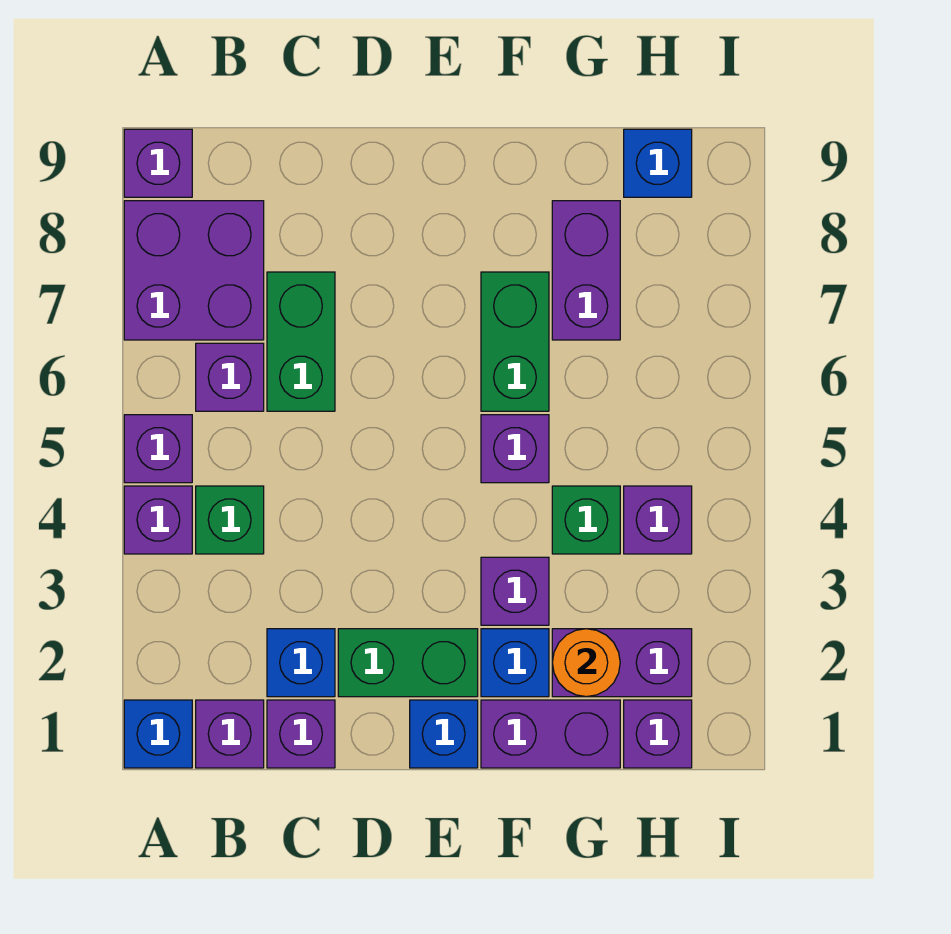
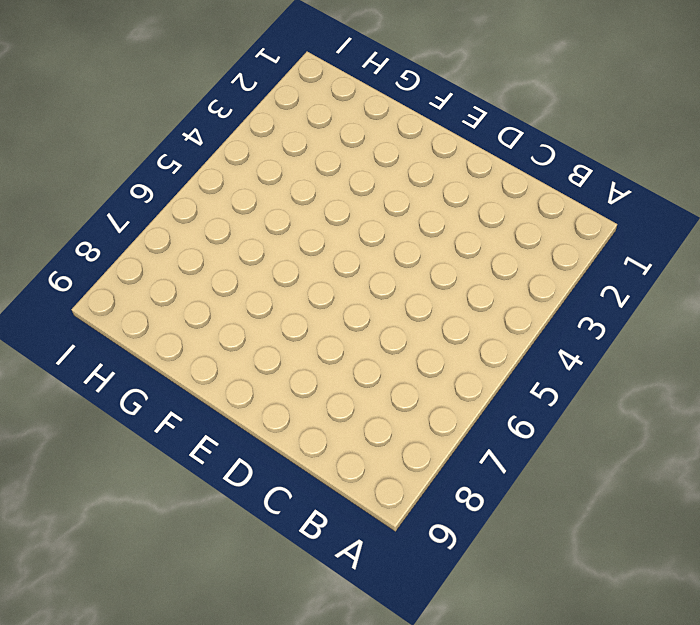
none -> blue 1x1 brick [124,700,192,768]
none -> purple 1x1 brick [124,486,192,554]
none -> purple 1x1 brick [124,415,192,483]

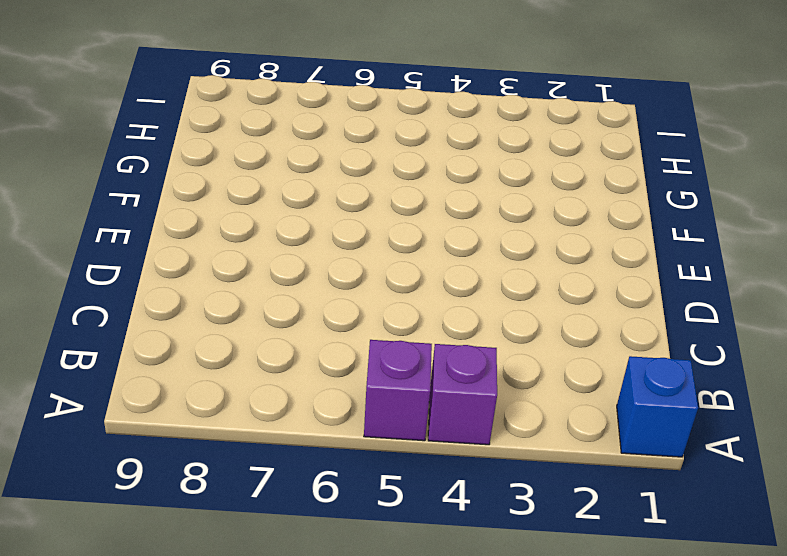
none -> purple 2x2 brick [124,201,264,340]
none -> purple 1x1 brick [124,129,192,197]
none -> purple 1x1 brick [196,700,264,768]

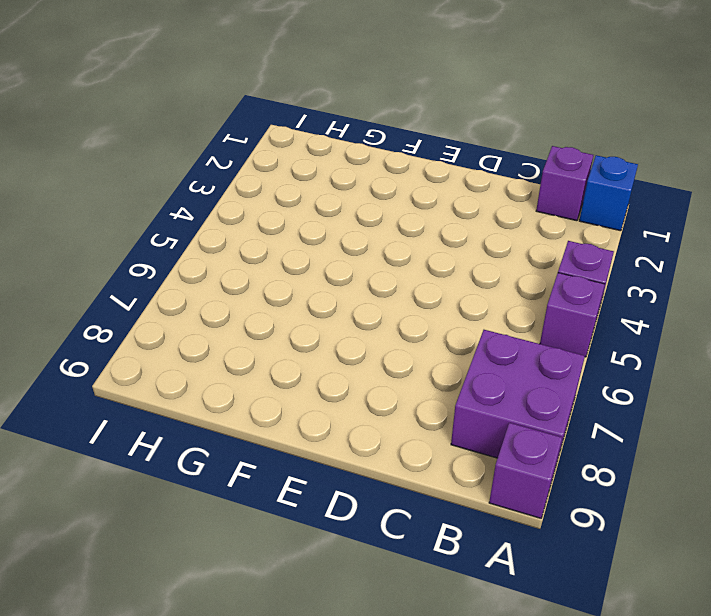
none -> green 1x1 brick [196,486,264,554]
none -> purple 1x1 brick [196,343,264,411]
none -> purple 1x1 brick [267,700,335,768]

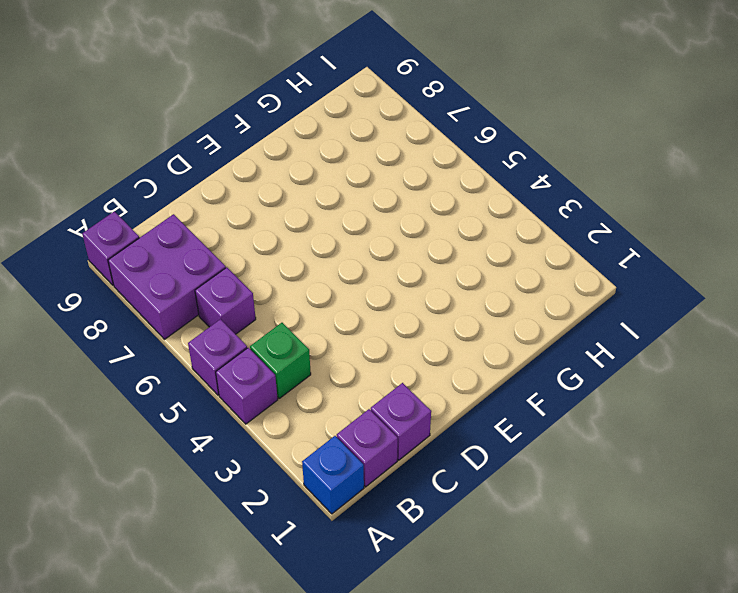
none -> blue 1x1 brick [267,629,335,697]
none -> green 1x2 brick [267,272,335,411]
none -> green 1x2 brick [338,629,478,697]

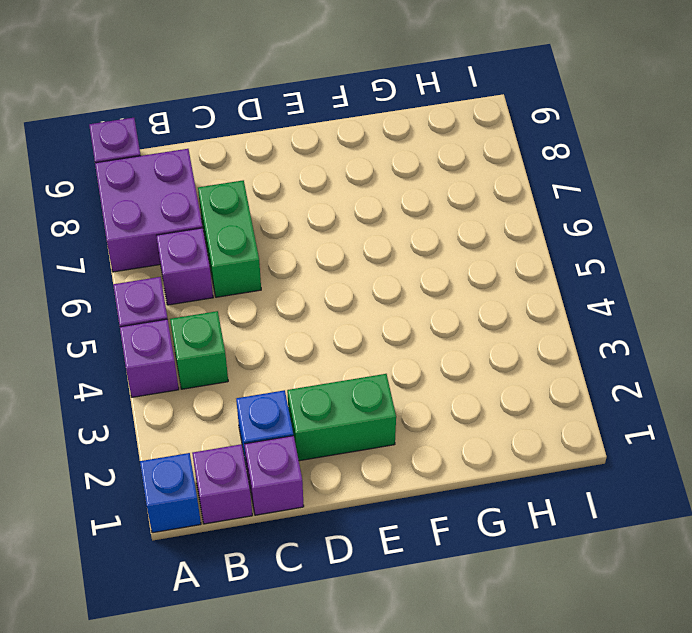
none -> blue 1x1 brick [410,700,478,768]
none -> purple 1x2 brick [481,700,620,768]
none -> blue 1x1 brick [481,629,549,697]

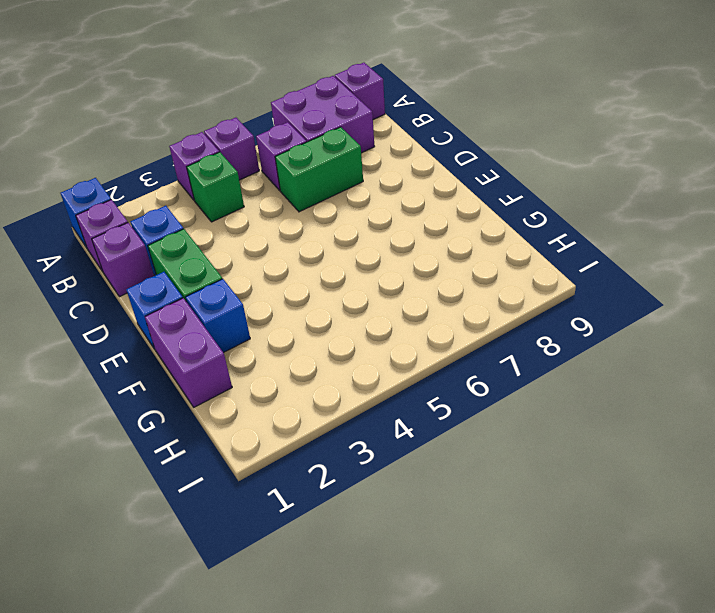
none -> purple 1x1 brick [481,557,549,625]
none -> purple 1x1 brick [481,415,549,483]
none -> green 1x2 brick [481,272,549,411]

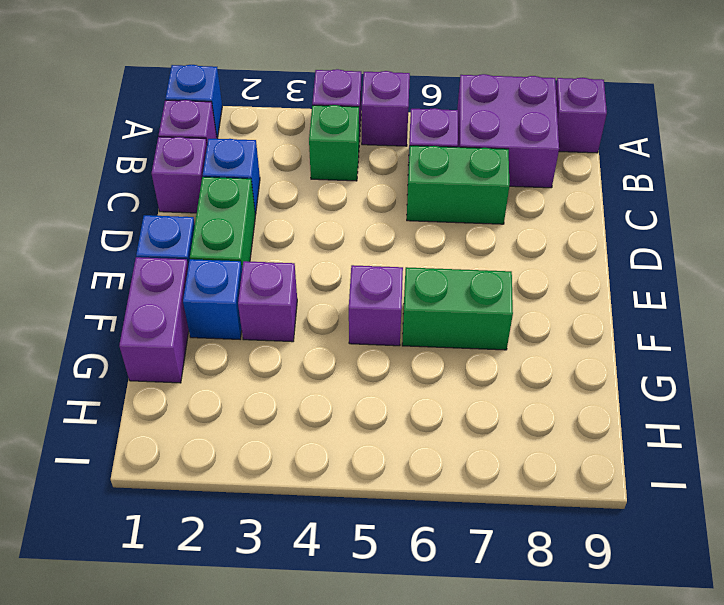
none -> purple 1x2 brick [552,629,692,697]
none -> green 1x1 brick [552,486,620,554]
none -> purple 1x2 brick [552,201,620,340]

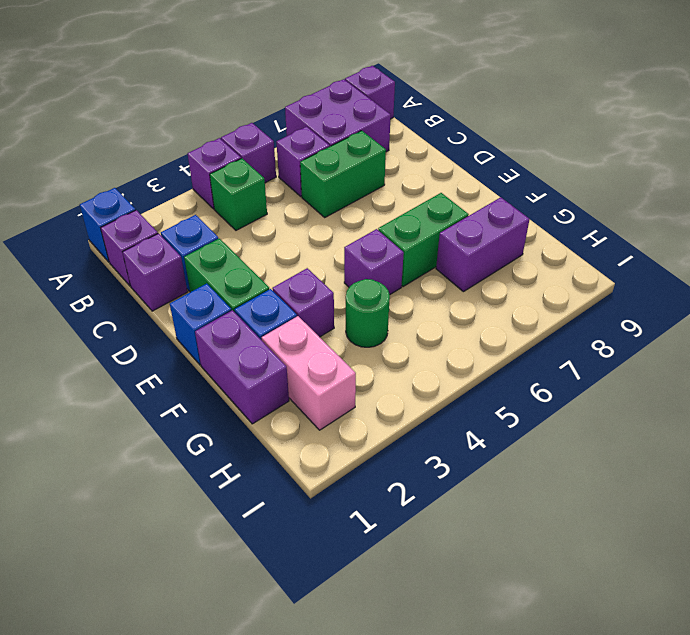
pink 1x2 brick [262,316,356,430] -> purple 1x2 brick [552,629,692,697]
green 1x1 round brick [346,279,390,347] -> green 1x1 brick [552,486,620,554]
none -> purple 1x1 brick [624,700,692,768]
none -> purple 1x1 brick [624,486,692,554]
none -> blue 1x1 brick [624,129,692,197]

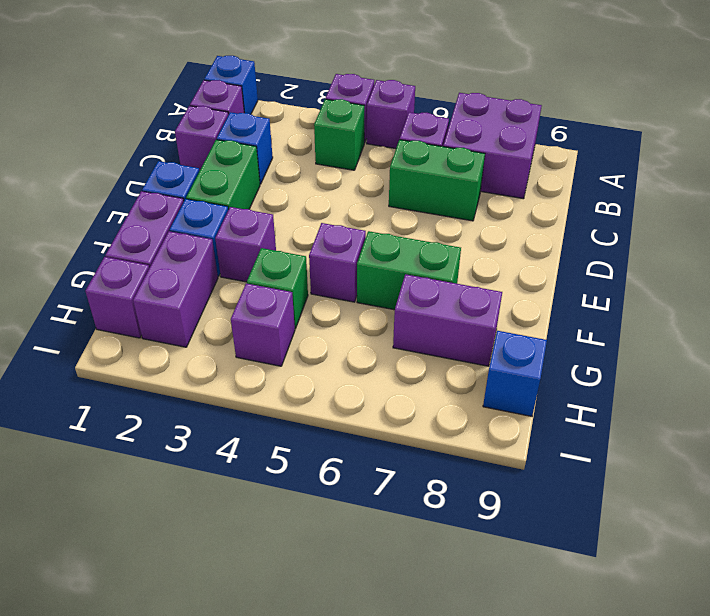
none -> purple 1x1 brick [124,129,192,197]
none -> orange 1x1 round brick [552,629,620,697]

